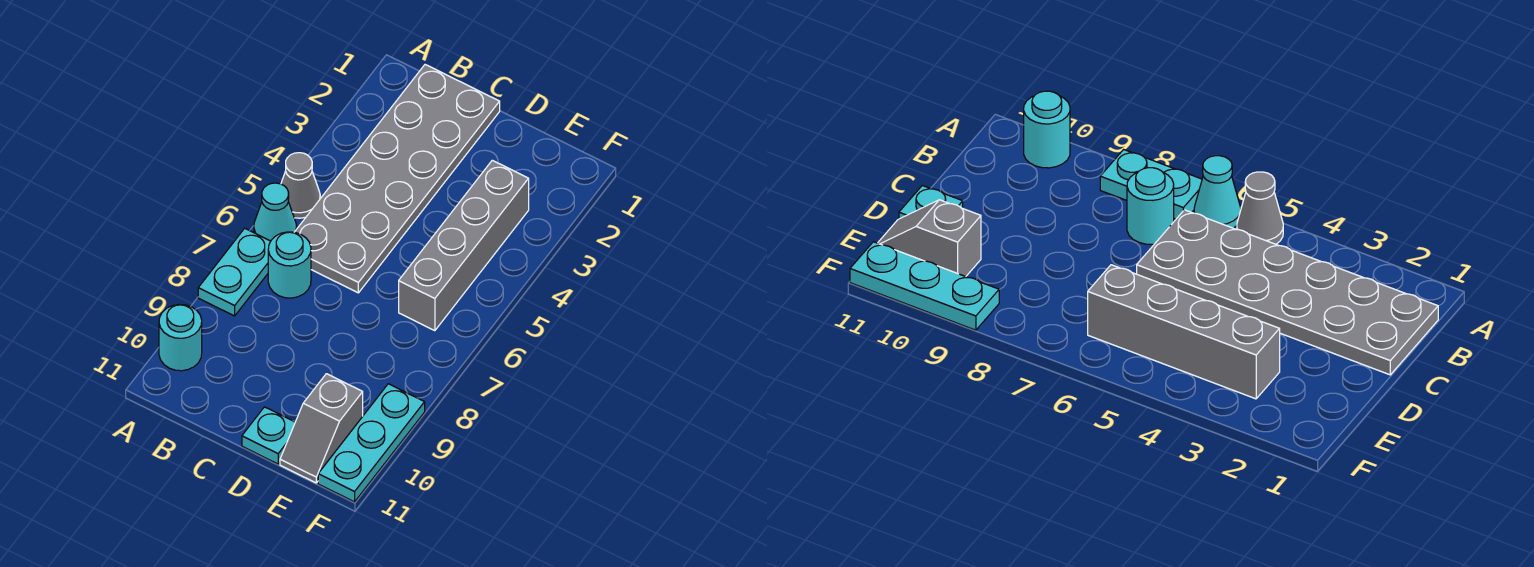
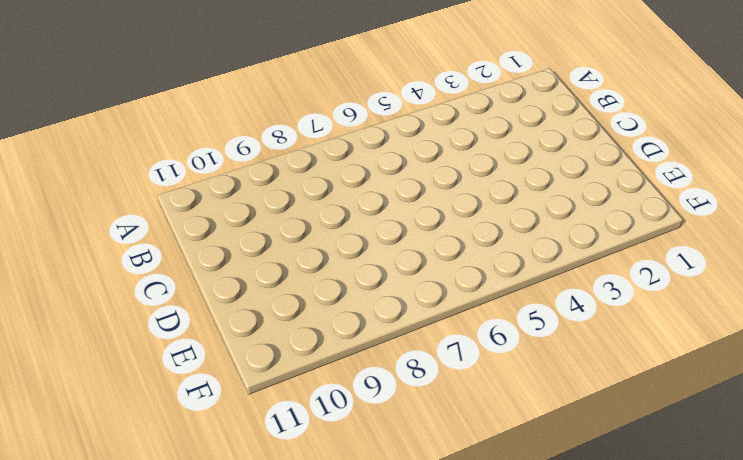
none -> grey 1x1 cone [281,153,320,218]
none -> cyan 1x1 cone [254,183,297,241]

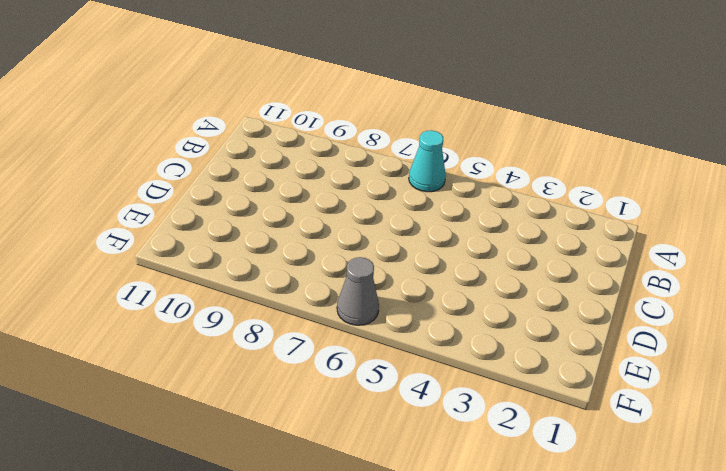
grey 1x1 cone [337,257,379,325] -> grey 1x1 cone moved to [281,153,320,218]
none -> cyan 1x2 plate [198,228,271,316]
none -> cyan 1x1 round brick [159,304,202,371]

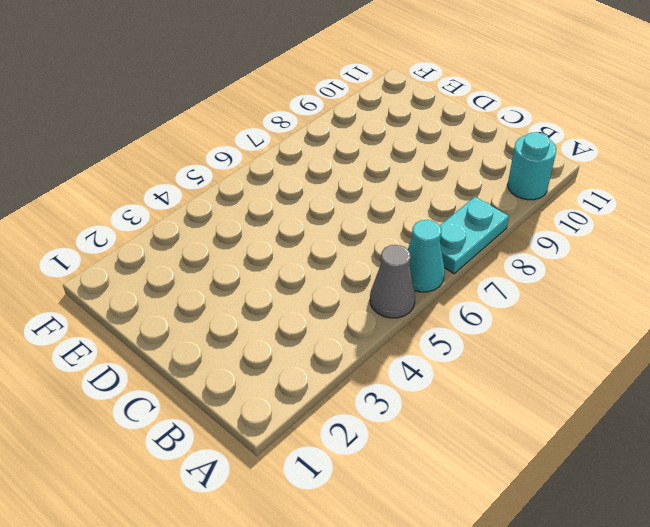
none -> grey 2x6 plate [295,65,500,293]
none -> cyan 1x1 round brick [268,232,311,298]

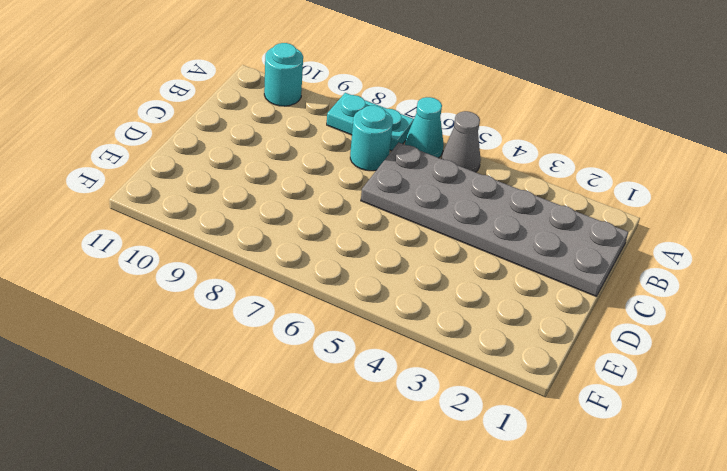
none -> cyan 1x1 plate [242,407,295,464]
none -> grey 1x4 brick [399,160,529,331]

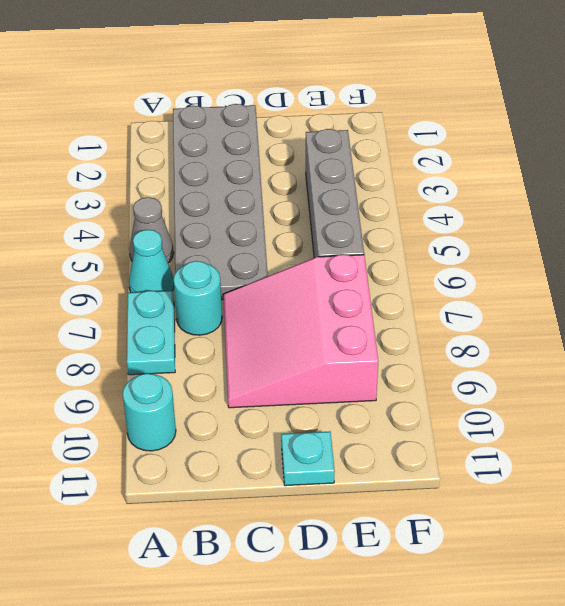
pink 3x3 slope [223,254,378,408] -> none
none -> grey 1x2 slope [280,374,363,483]
none -> cyan 1x3 plate [318,384,425,502]

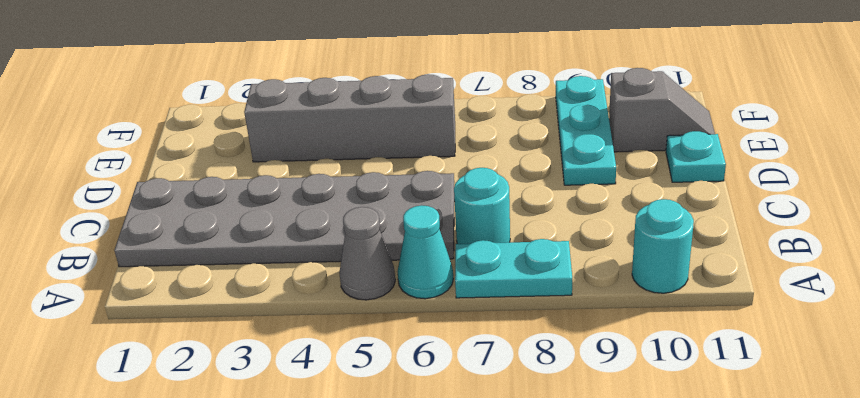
cyan 1x3 plate [556,76,616,185] -> cyan 1x3 plate turned to [318,384,425,502]

